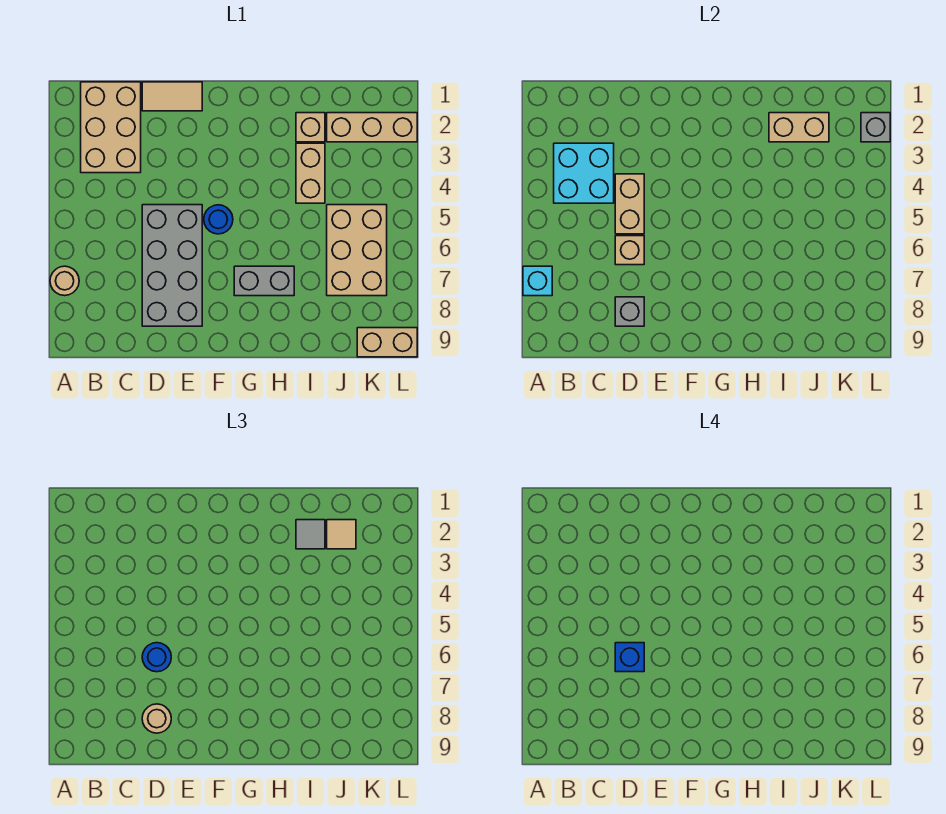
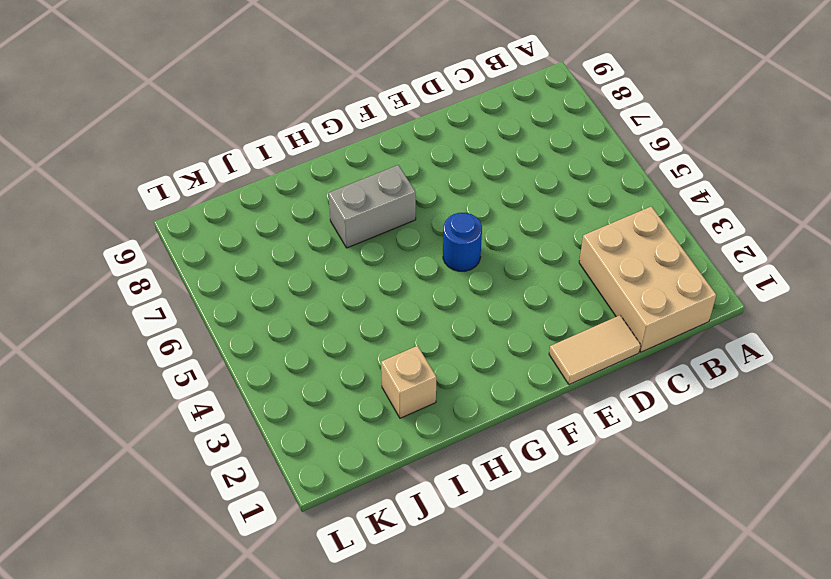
none -> tan 1x1 round brick [50,266,79,296]
none -> grey 2x4 brick [142,205,202,326]
none -> tan 1x2 brick [296,143,325,203]

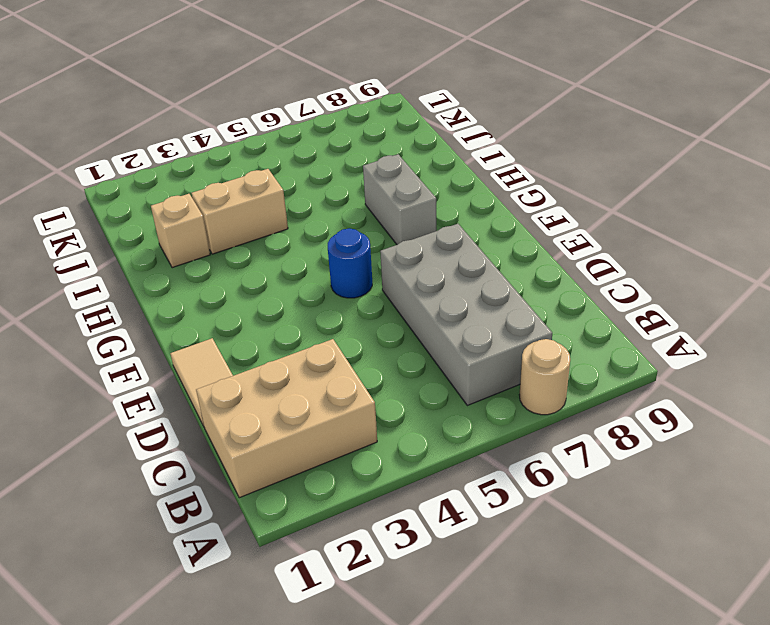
grey 2x4 brick [380,224,552,406] -> grey 2x4 brick turned to [142,205,202,326]
none -> tan 1x3 brick [327,113,417,142]
none -> tan 2x3 brick [327,205,387,296]
none -> tan 1x2 brick [357,328,417,357]

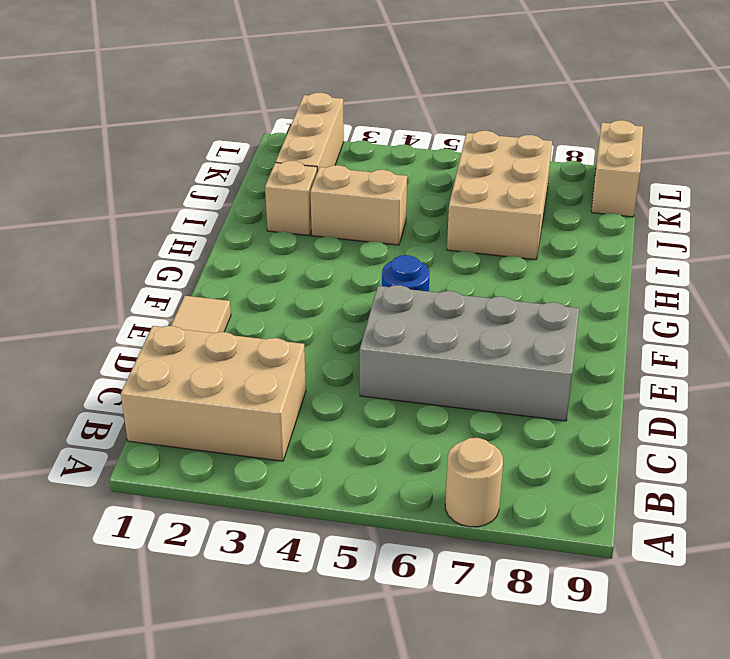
tan 2x3 brick [447,131,552,260] -> tan 2x3 brick turned to [327,205,387,296]
none -> grey 1x2 brick [234,266,294,296]
none -> cyan 1x1 brick [523,266,552,296]
none -> cyan 2x2 brick [554,143,614,203]

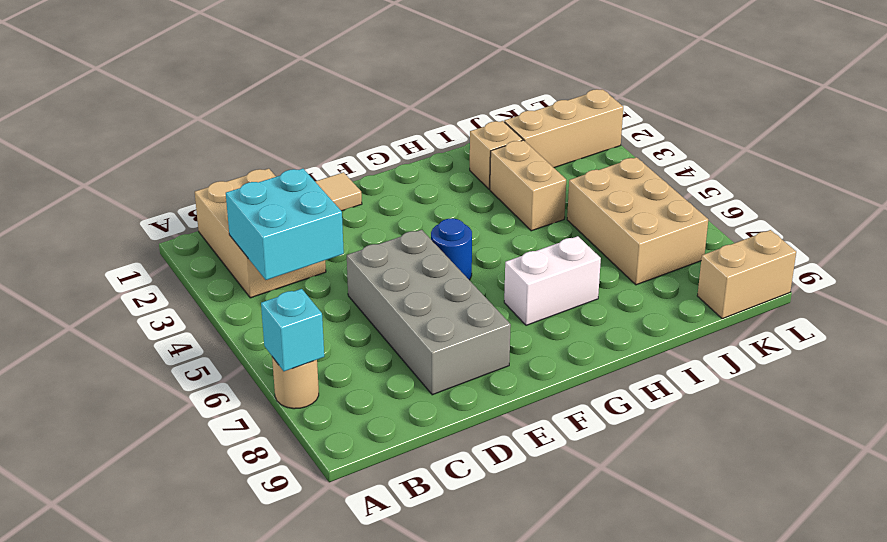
white 1x2 brick [504,236,601,325] -> grey 1x2 brick [234,266,294,296]
none -> tan 1x2 brick [615,174,644,234]
none -> tan 1x1 brick [615,236,644,265]
none -> grey 1x1 brick [615,297,644,326]

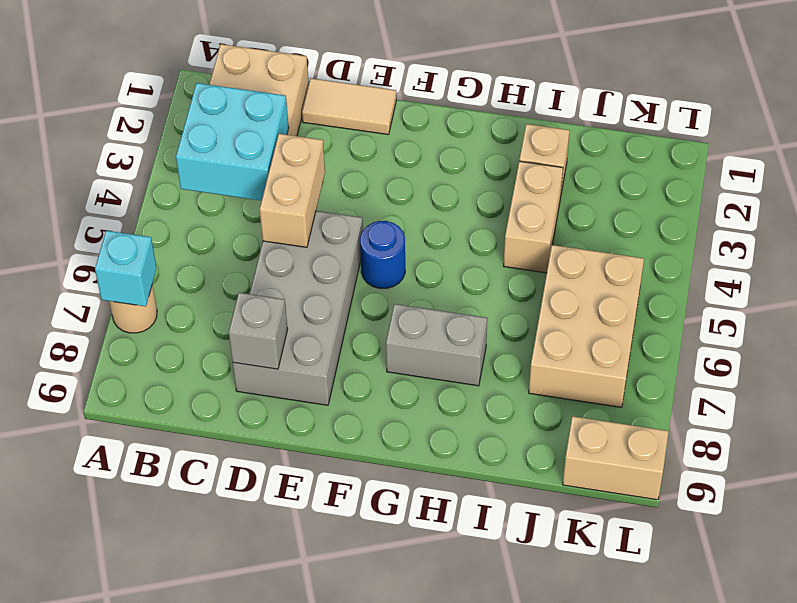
none -> tan 1x3 brick [327,113,417,142]
none -> tan 1x1 brick [615,236,644,265]
none -> tan 1x2 brick [769,113,829,142]

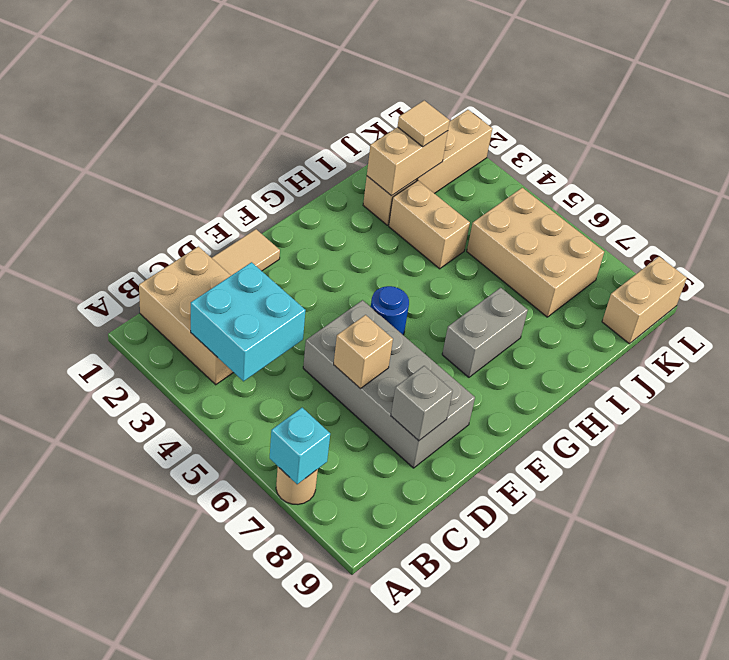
none -> tan 1x2 brick [615,174,644,234]
none -> grey 1x1 brick [861,113,890,142]
none -> blue 1x1 round brick [142,643,171,672]

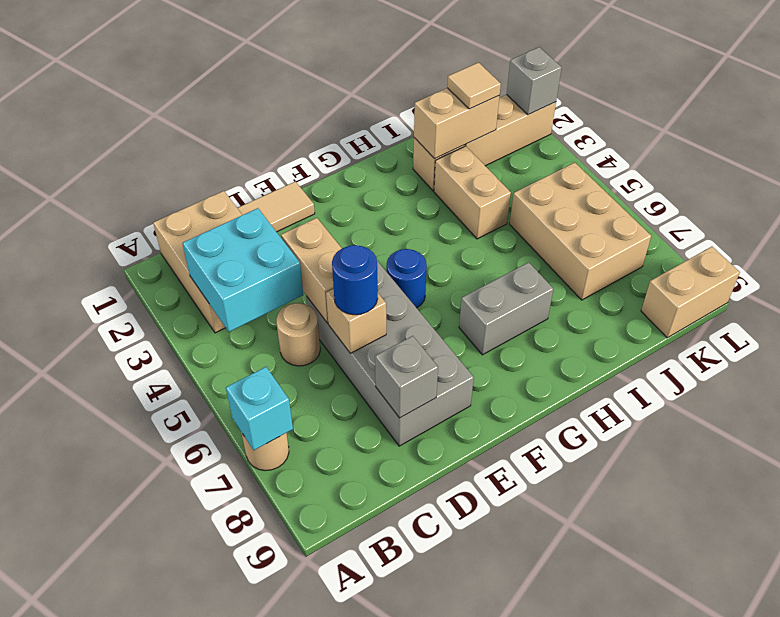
tan 1x1 round brick [276,303,320,366] -> tan 1x1 round brick moved to [142,704,171,733]
none -> grey 1x1 tile [296,520,325,549]
none -> blue 1x1 brick [615,643,644,672]

